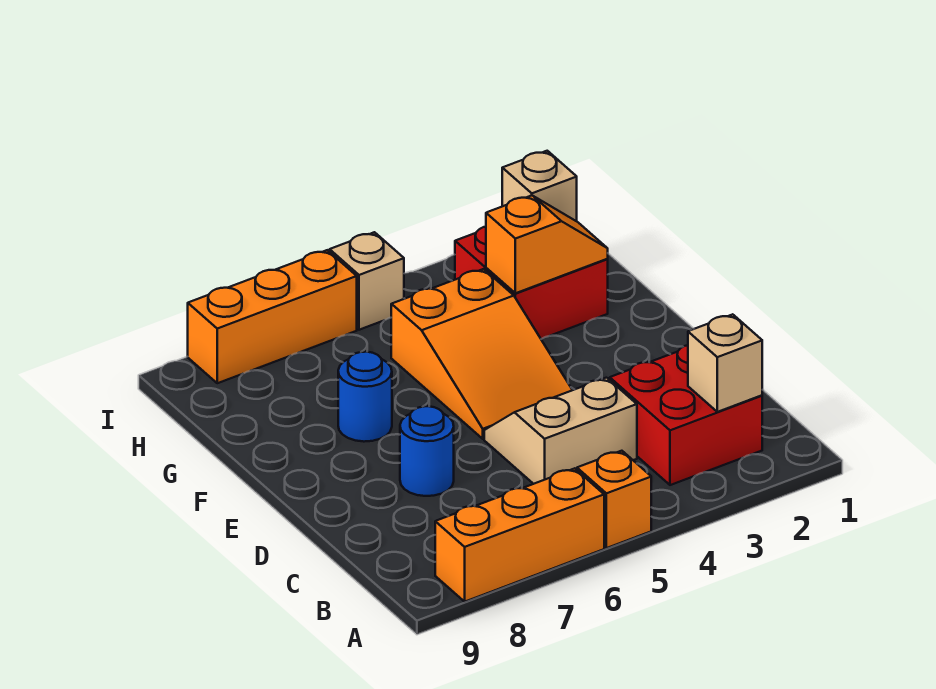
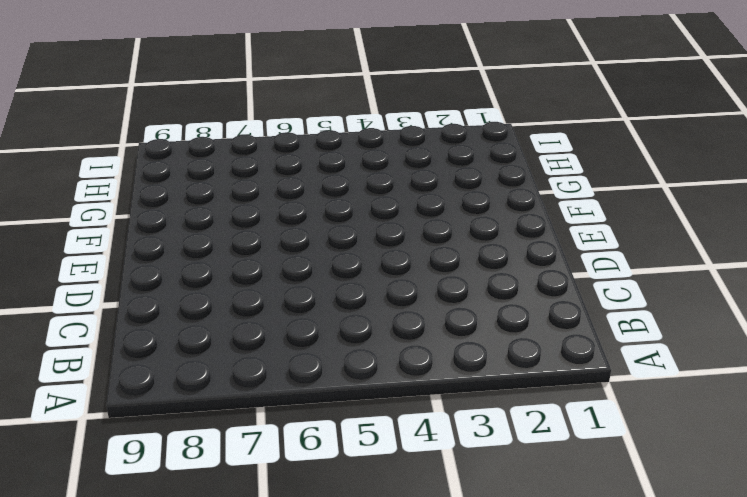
none -> orange 1x1 brick [577,451,651,548]
none -> orange 1x3 brick [435,468,604,602]
none -> red 2x2 brick [610,345,762,485]

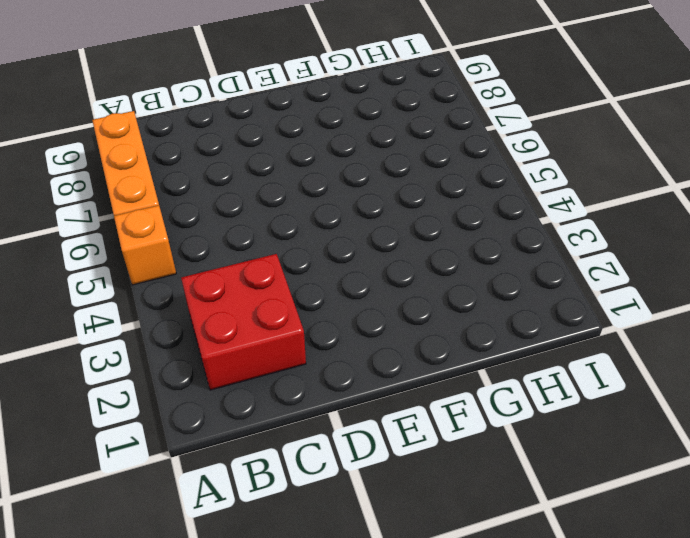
none -> tan 2x2 slope [484,378,637,484]
none -> blue 1x1 round brick [400,406,454,496]
none -> orange 2x3 slope [391,269,572,439]

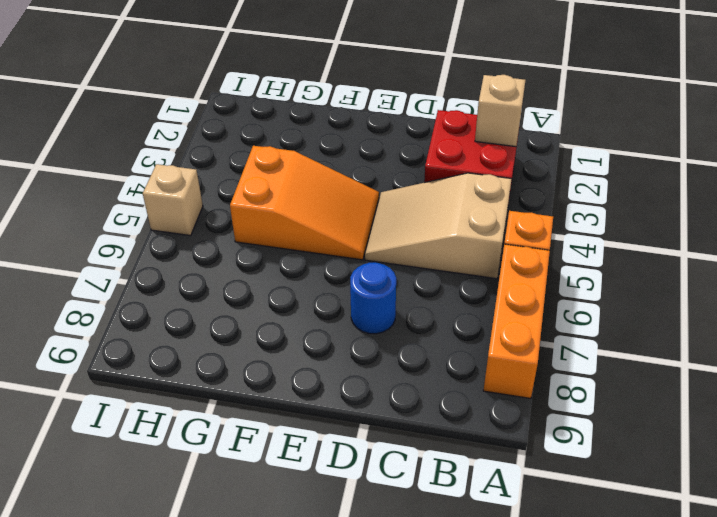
tan 2x3 slope [365,173,511,279] -> tan 2x2 slope [484,378,637,484]
none -> blue 1x1 round brick [338,352,392,442]
none -> red 2x2 brick [455,227,608,339]
none -> orange 1x3 brick [188,250,357,383]

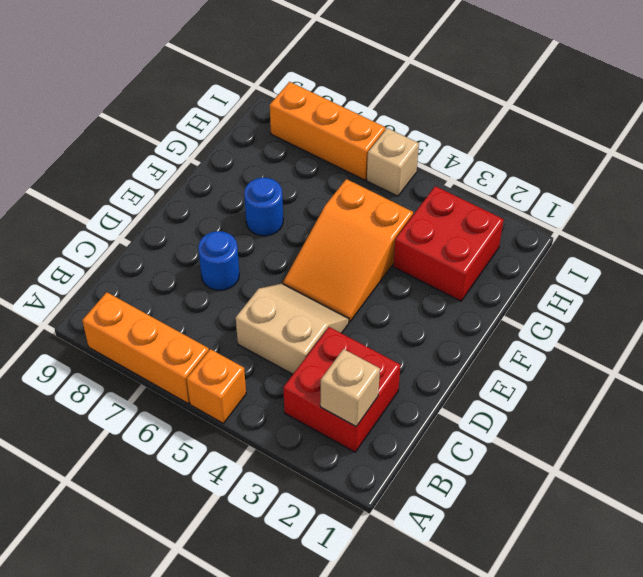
none -> orange 1x2 slope [486,196,608,293]
none -> tan 1x1 brick [502,151,577,221]

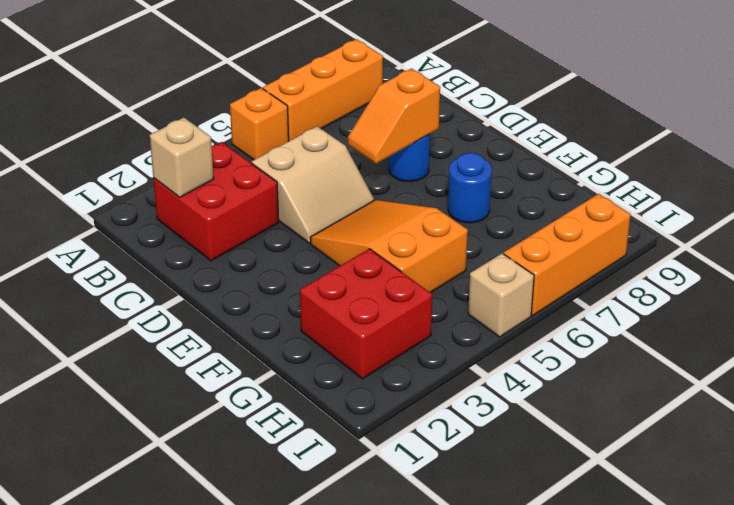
orange 1x2 slope [348,68,440,164] -> orange 1x2 slope moved to [486,196,608,293]
none -> tan 1x1 brick [502,151,577,221]

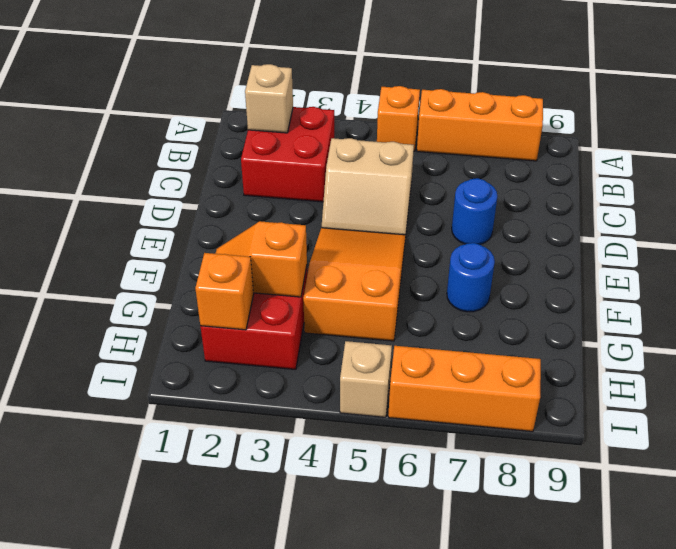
orange 1x1 brick [195,253,254,330] -> tan 1x1 brick [502,151,577,221]

